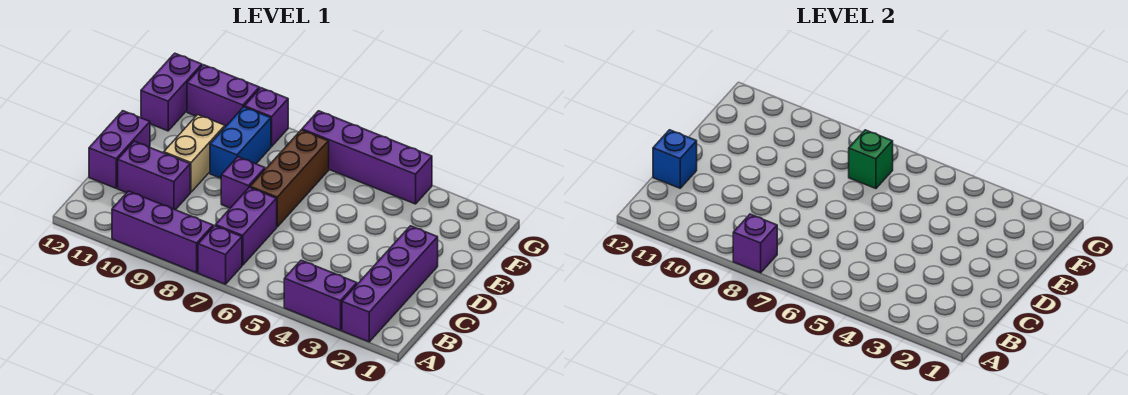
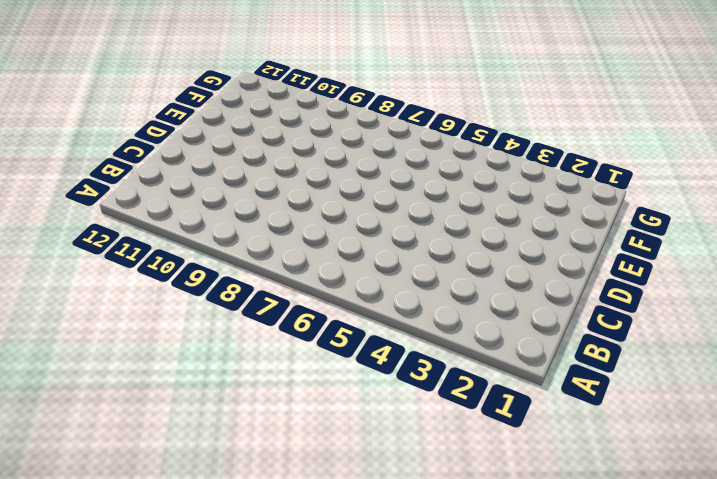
none -> purple 1x4 brick [342,226,438,342]
none -> purple 1x2 brick [284,260,357,330]
none -> purple 1x1 brick [198,226,242,284]

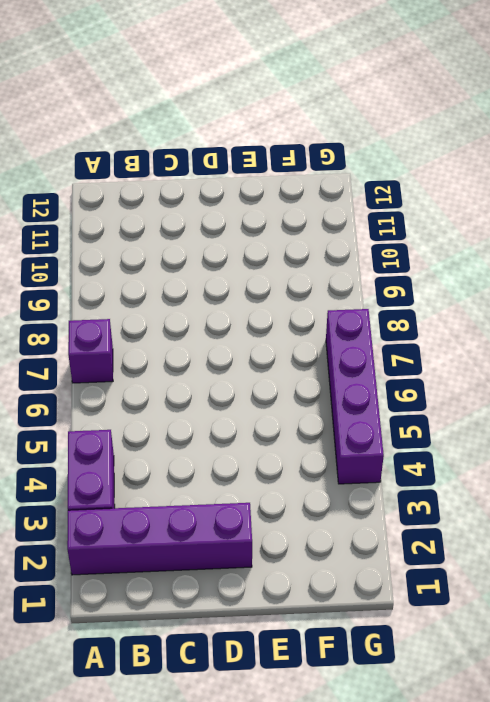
none -> purple 1x3 brick [112,191,213,273]
none -> purple 1x2 brick [215,187,277,265]
none -> purple 1x2 brick [118,141,190,210]

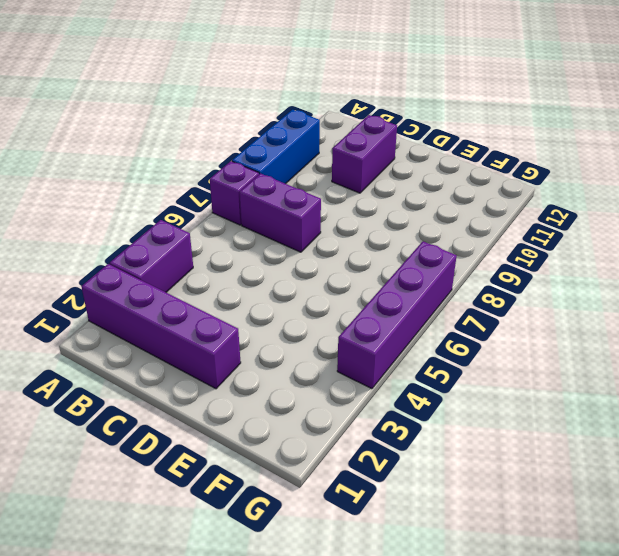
blue 1x3 brick [232,110,320,184] -> purple 1x3 brick [112,191,213,273]
none -> purple 1x2 brick [89,111,150,188]
none -> brown 1x3 brick [250,130,329,227]
none -> purple 1x1 brick [221,157,265,208]

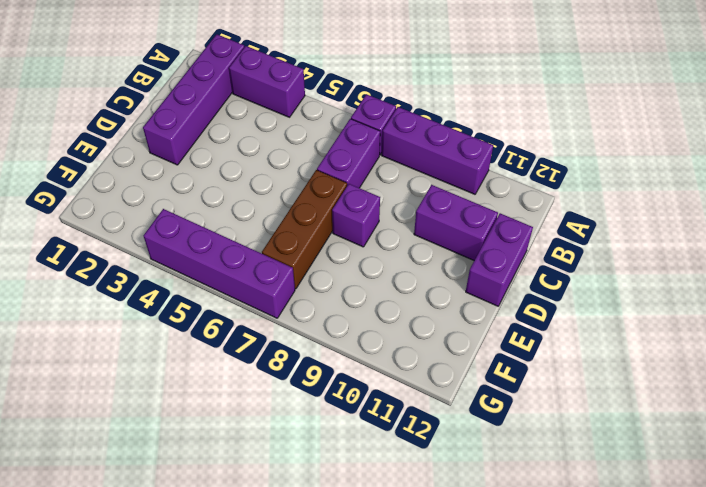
none -> tan 1x2 brick [164,115,225,192]
none -> blue 1x2 brick [210,107,271,178]
none -> purple 1x2 brick [141,53,202,131]

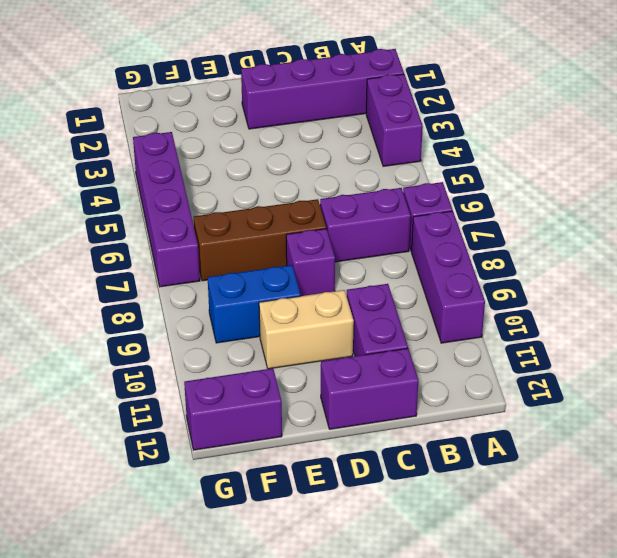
none -> purple 1x1 brick [244,88,288,146]
none -> purple 1x2 brick [187,65,260,127]
none -> purple 1x1 brick [733,214,777,273]

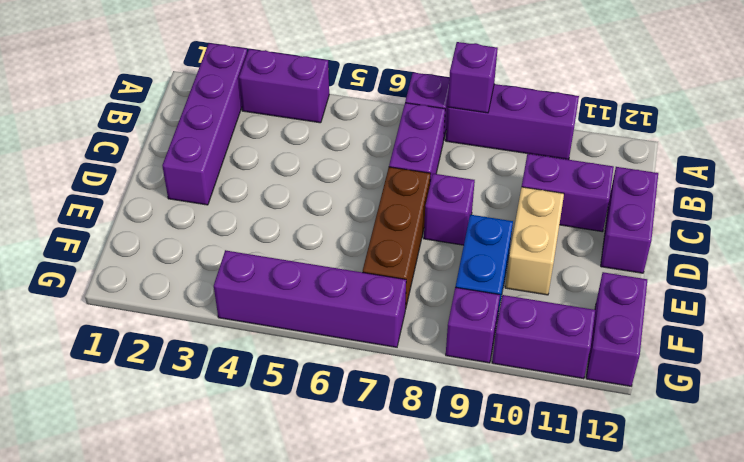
none -> blue 1x1 brick [653,130,697,188]
none -> green 1x1 brick [849,130,893,189]

